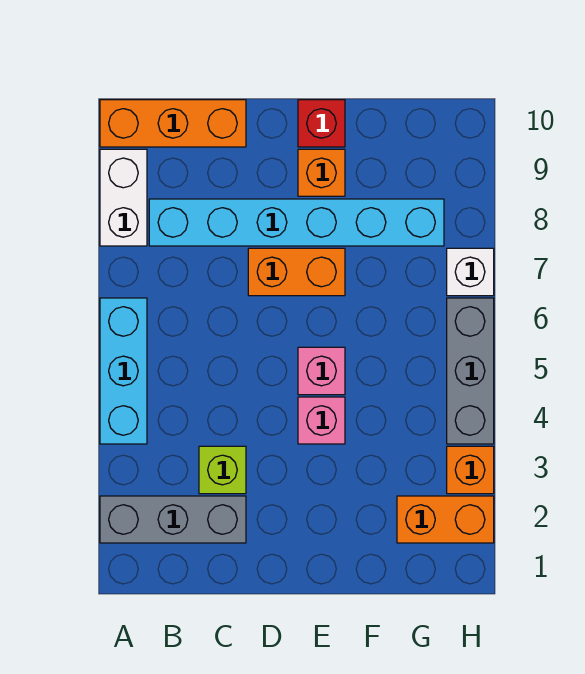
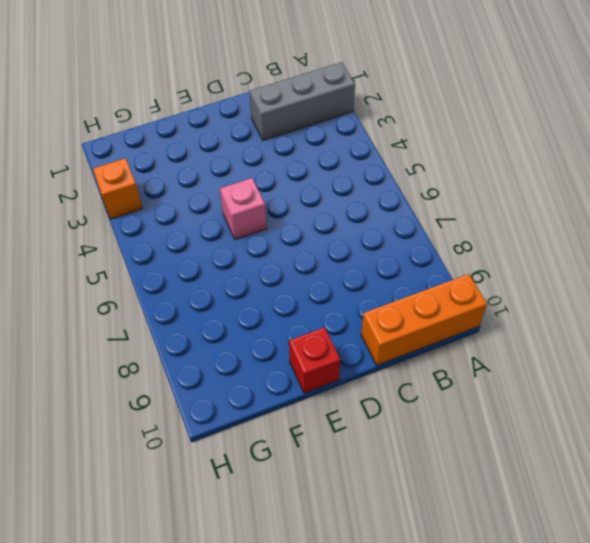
none -> cyan 1x3 brick [100,298,147,444]
none -> white 1x2 brick [100,149,147,246]
none -> cyan 1x6 brick [149,199,444,246]

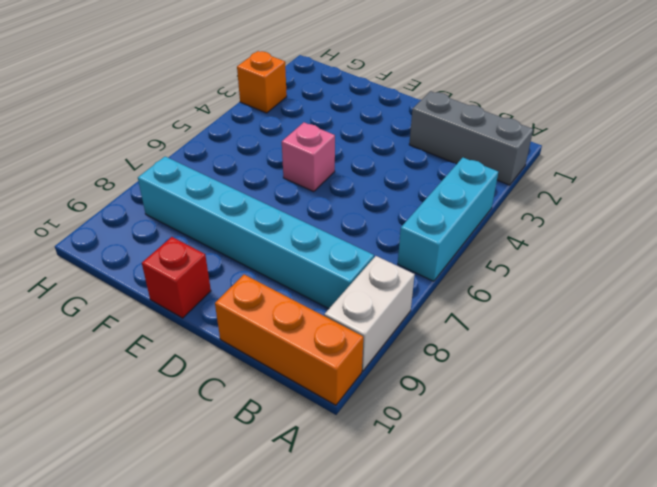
none -> lime 1x1 brick [199,446,246,494]
none -> orange 1x2 brick [248,248,345,296]
none -> pink 1x1 brick [298,397,345,444]

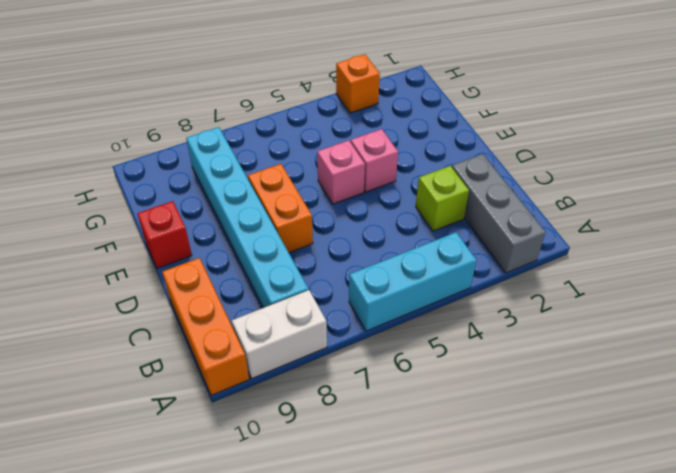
none -> orange 1x1 brick [298,149,345,196]
none -> orange 1x2 brick [397,496,494,543]
none -> grey 1x3 brick [447,298,494,444]

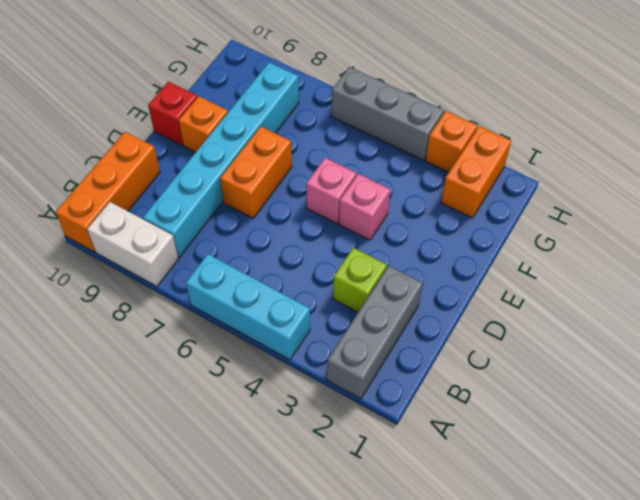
none -> white 1x1 brick [447,248,494,296]

